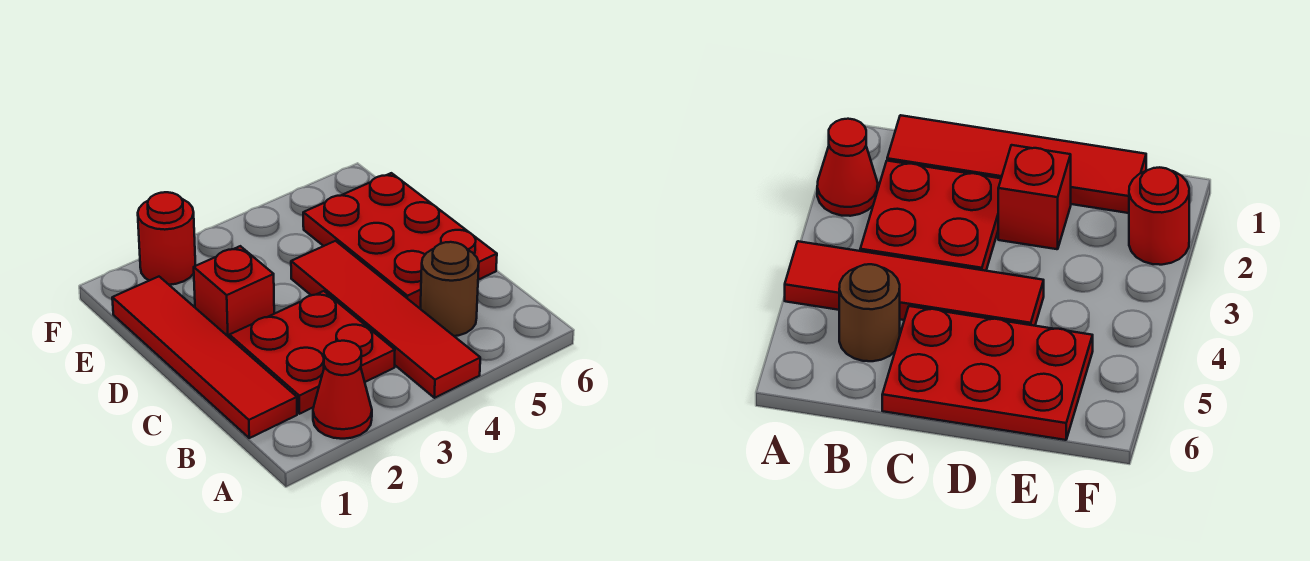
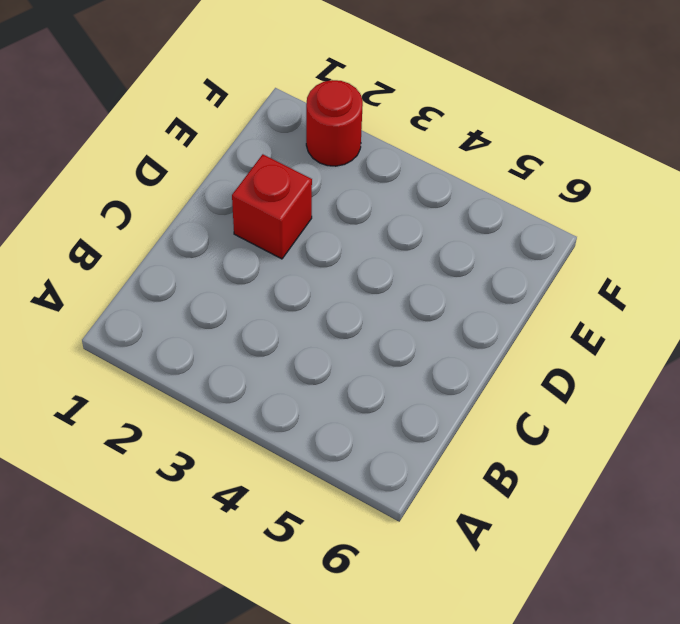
none -> red 1x1 cone [313,341,372,439]
none -> red 1x4 tile [291,241,480,398]

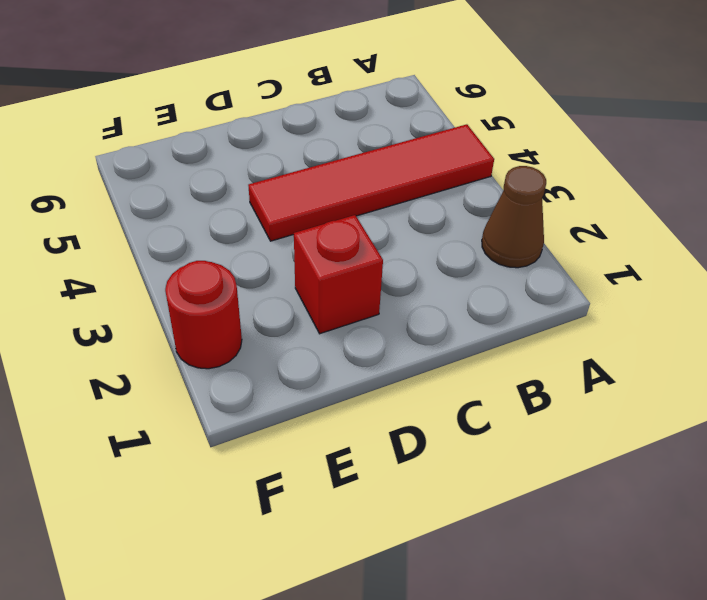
brown 1x1 cone [482,166,546,268] -> red 1x1 cone [313,341,372,439]
none -> red 1x4 tile [112,277,297,438]
none -> red 2x2 plate [229,291,395,414]

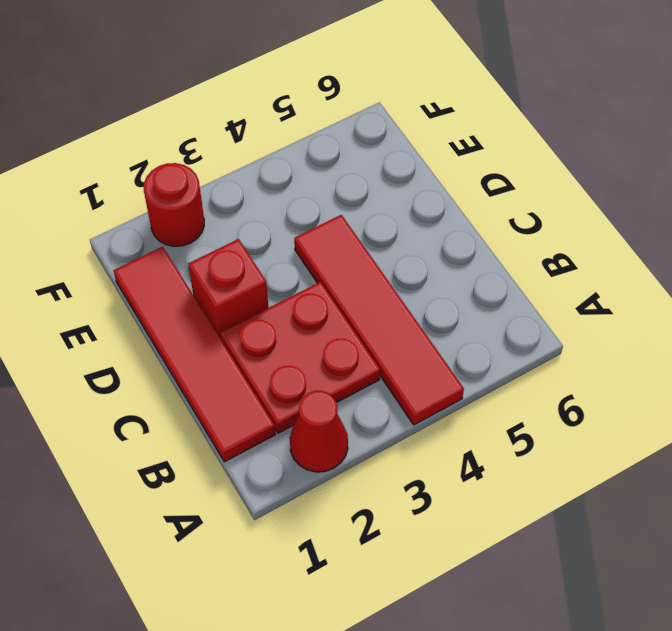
none -> brown 1x1 round brick [421,242,479,336]
none -> red 2x3 plate [303,173,497,308]

